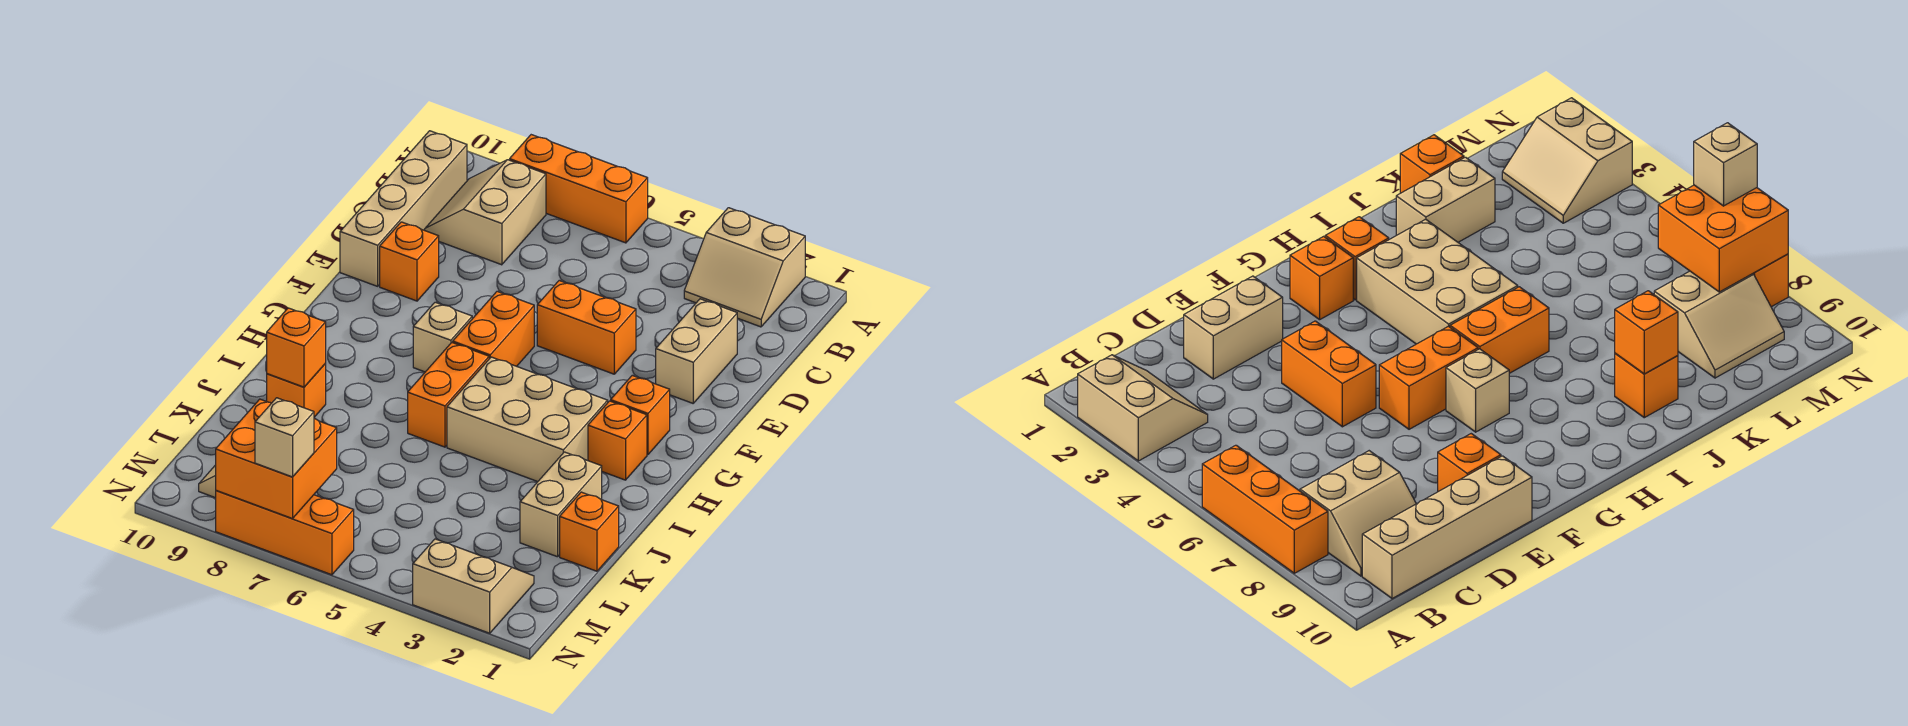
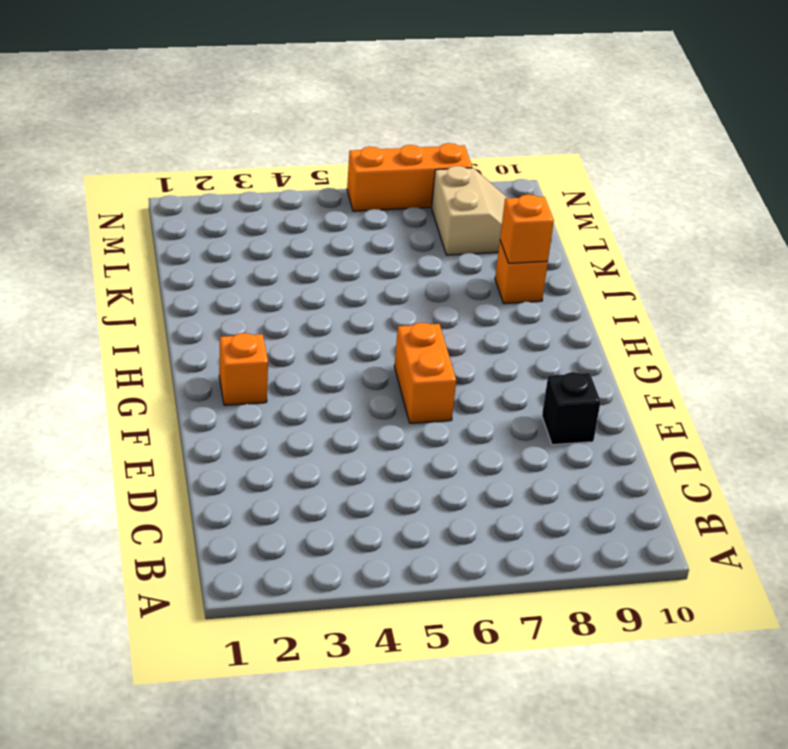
black 1x1 brick [542,372,601,445] -> orange 1x1 brick [380,222,439,301]
none -> tan 2x2 slope [684,208,805,327]
none -> orange 1x3 brick [510,135,648,243]
none -> tan 2x2 slope [425,160,546,265]

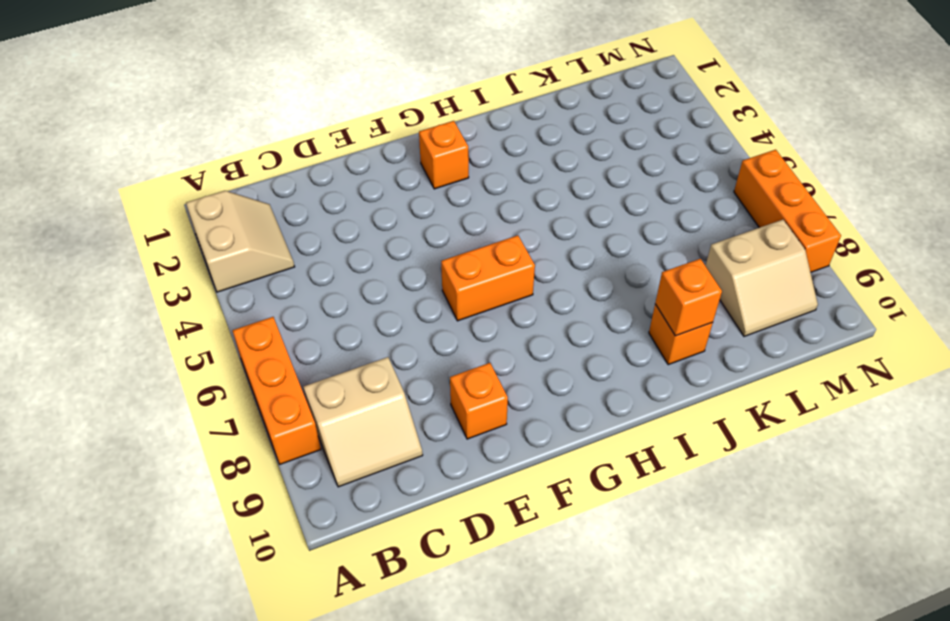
none -> tan 1x4 brick [340,131,467,286]
none -> tan 1x2 brick [656,299,737,403]
none -> orange 1x2 brick [537,281,636,374]

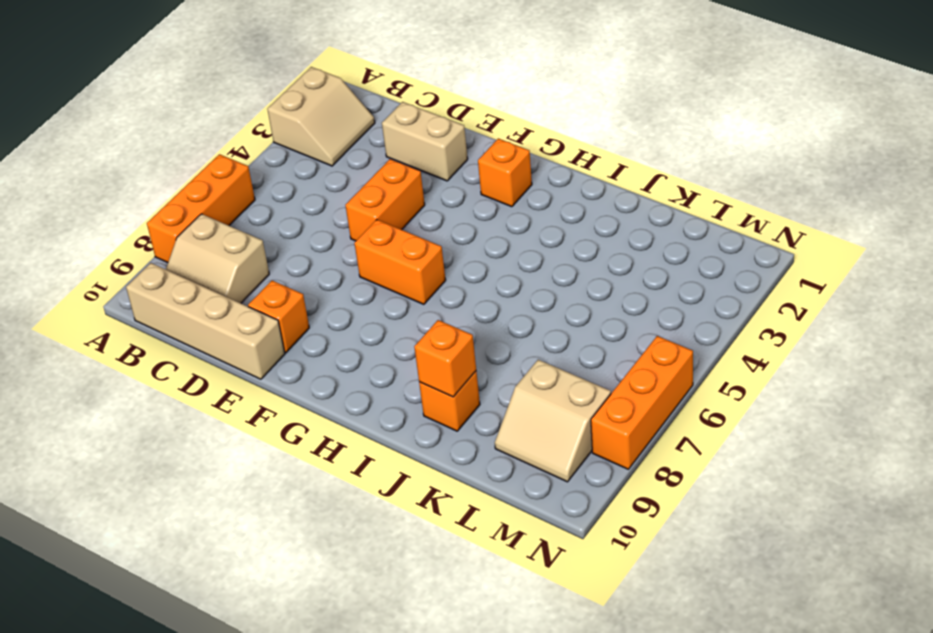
none -> tan 1x1 brick [413,302,472,372]
none -> orange 1x1 brick [588,401,647,480]
none -> tan 2x3 brick [447,357,608,482]

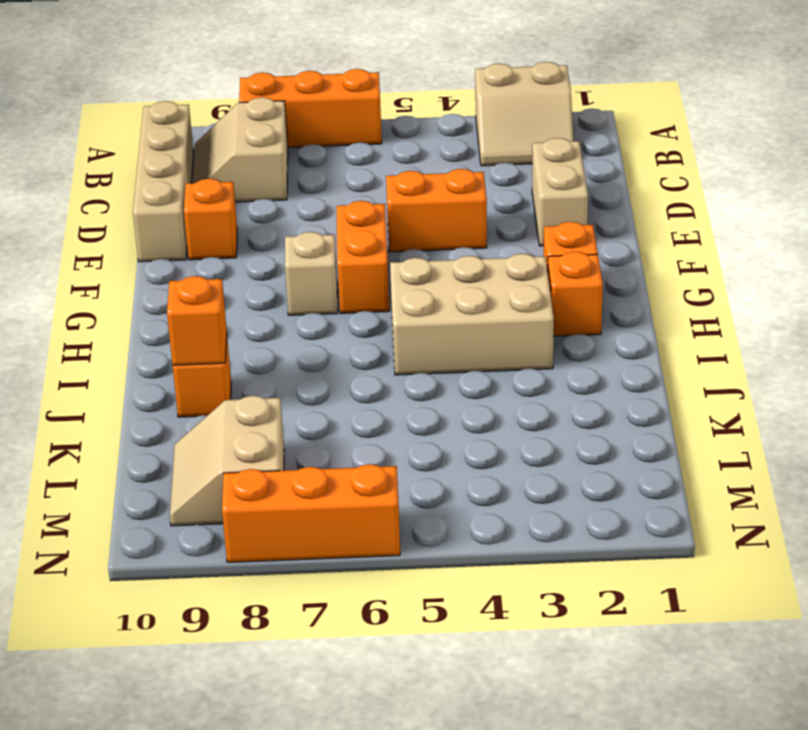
none -> orange 1x2 brick [408,343,489,447]
none -> tan 1x2 brick [520,452,602,557]
none -> orange 1x1 brick [560,492,619,571]

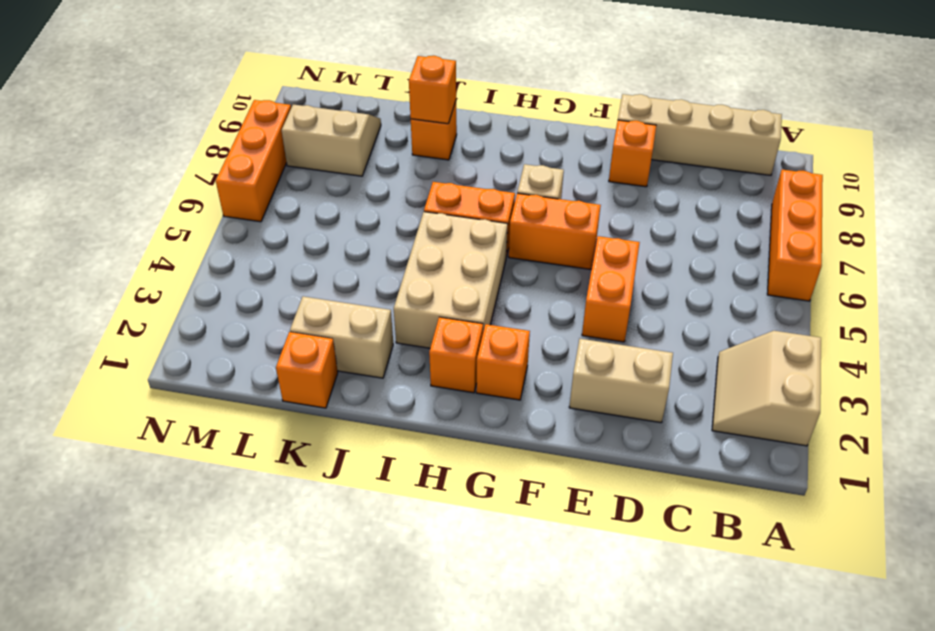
none -> tan 2x2 slope [425,160,546,265]
none -> tan 2x2 slope [413,539,534,633]
none -> orange 2x2 brick [216,399,337,519]

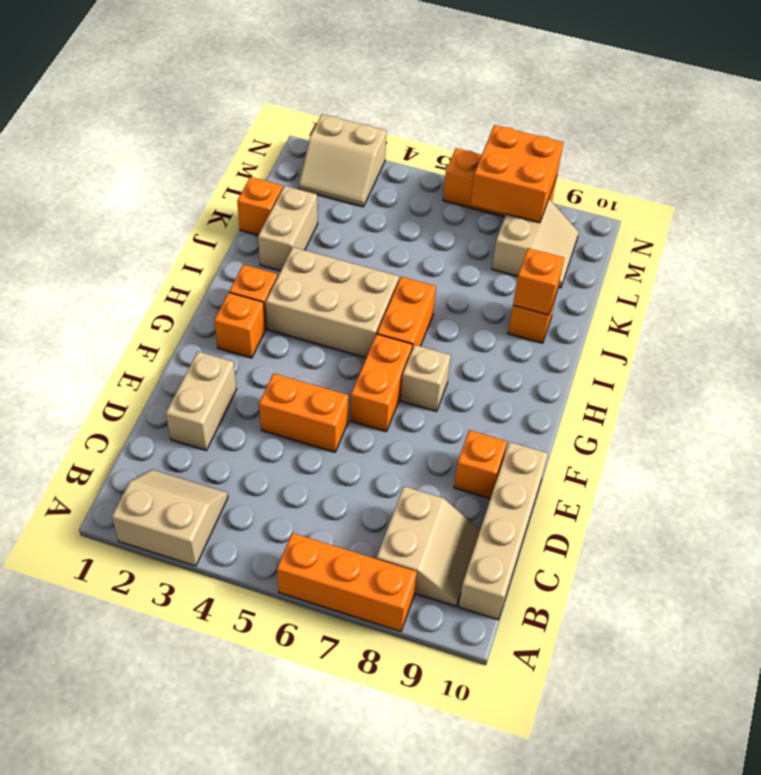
none -> tan 1x1 brick [255,398,314,477]

